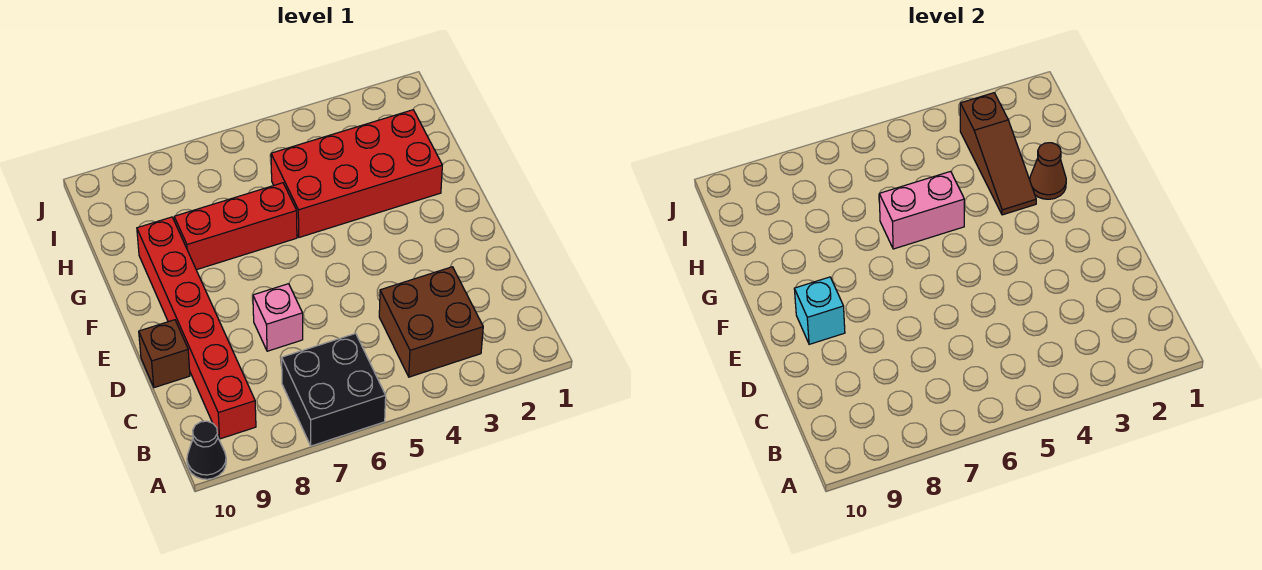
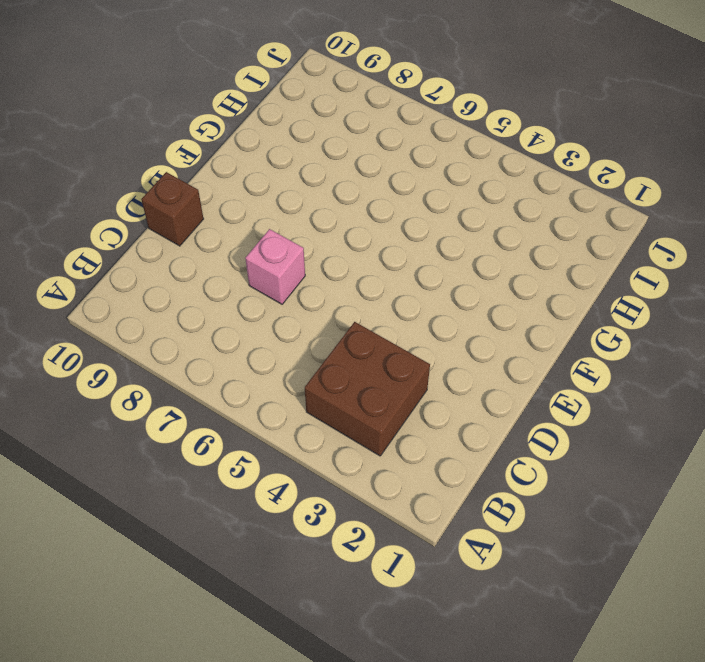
none -> black 2x2 brick [282,333,386,446]
none -> black 1x1 cone [187,421,226,479]
none -> red 1x6 brick [137,217,256,439]

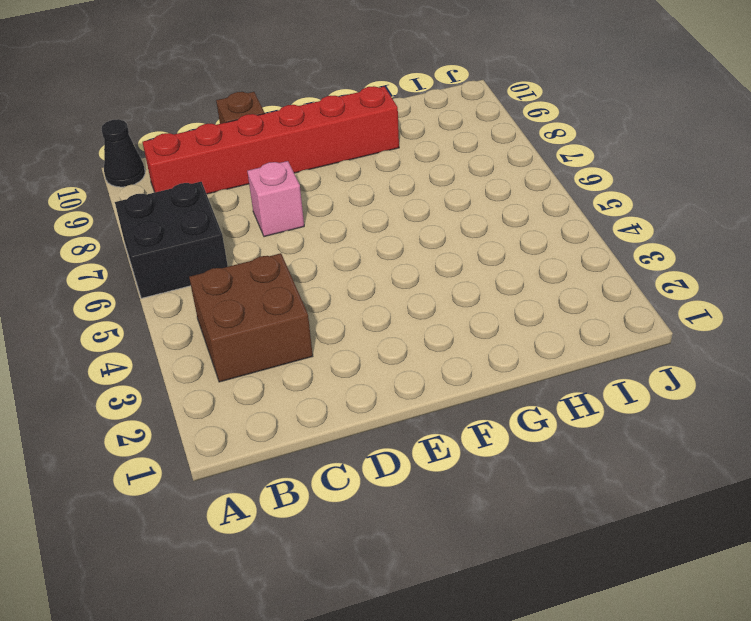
none -> red 2x4 brick [271,110,442,237]
none -> red 1x3 brick [174,183,297,270]
none -> cyan 1x1 brick [794,277,845,344]

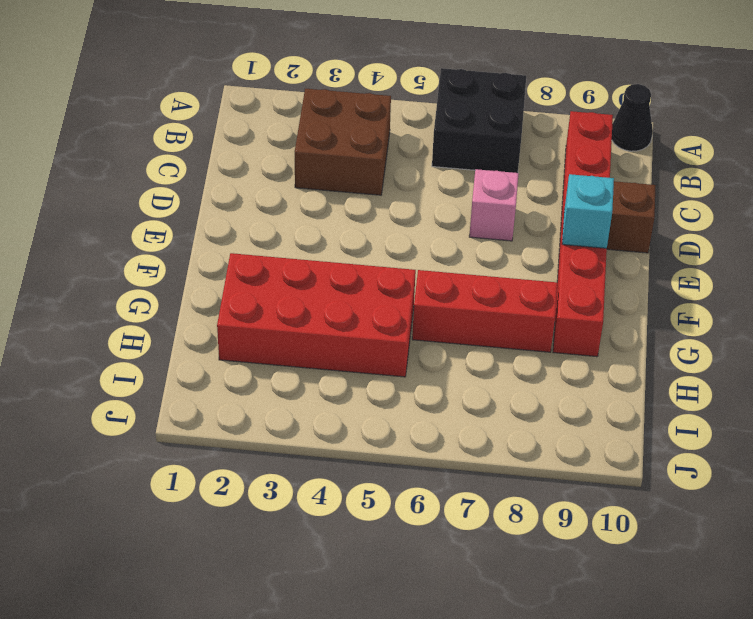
none -> brown 1x1 cone [1030,143,1066,199]
none -> brown 1x3 slope [960,93,1036,215]
none -> pink 1x2 brick [879,171,964,249]

